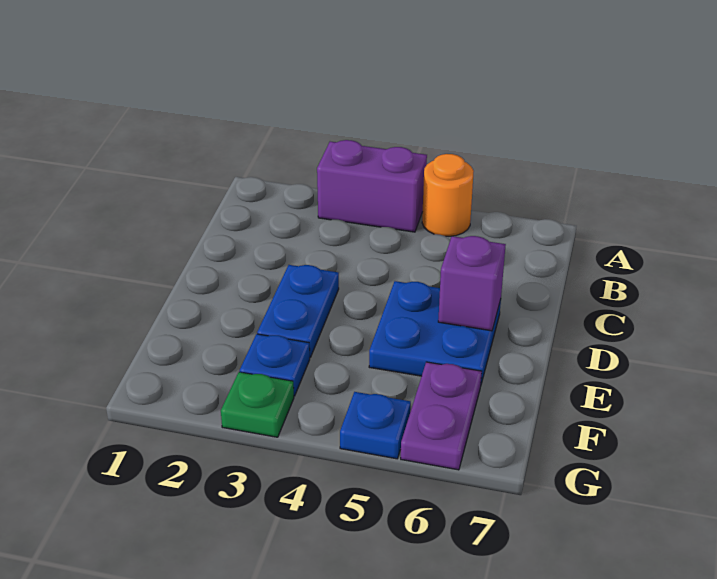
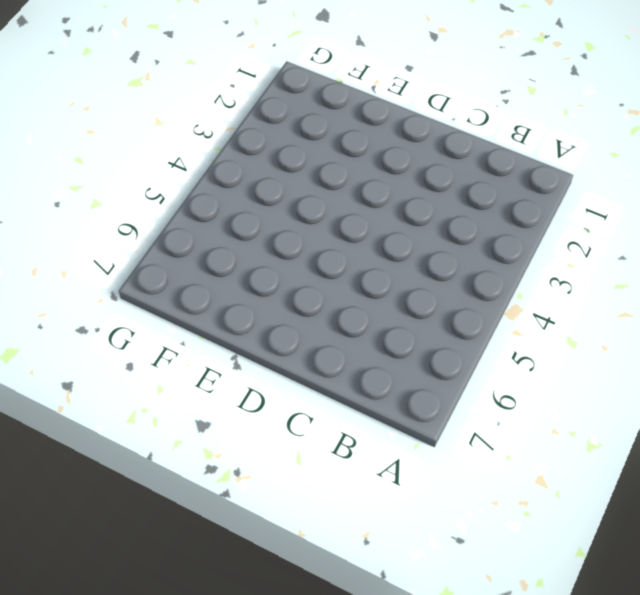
none -> purple 1x2 brick [317,140,427,232]
none -> orange 1x1 round brick [422,154,474,236]

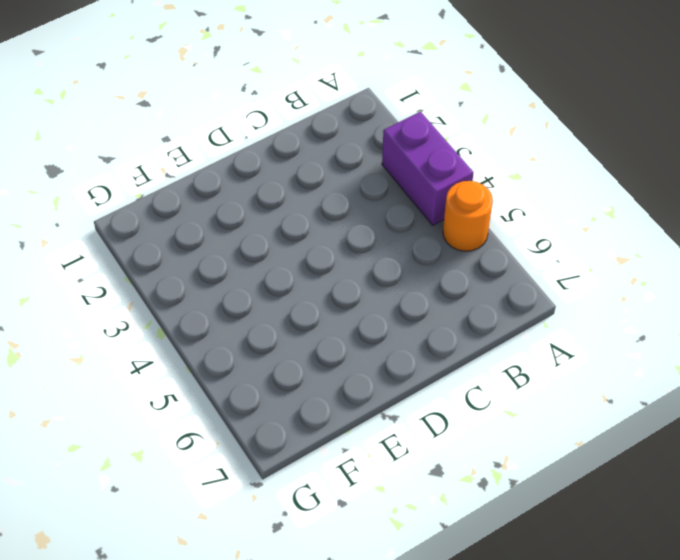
none -> blue 1x2 plate [257,265,339,357]
none -> blue 2x2 plate [369,281,501,384]

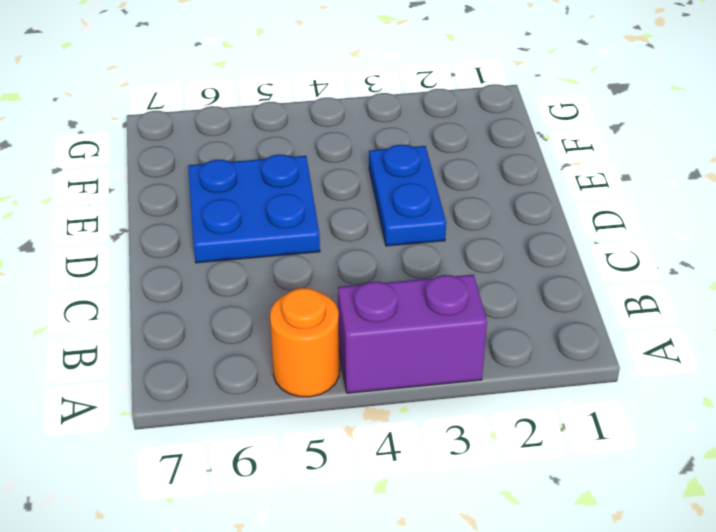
none -> blue 1x1 plate [240,334,310,396]
none -> purple 1x2 plate [401,362,482,470]

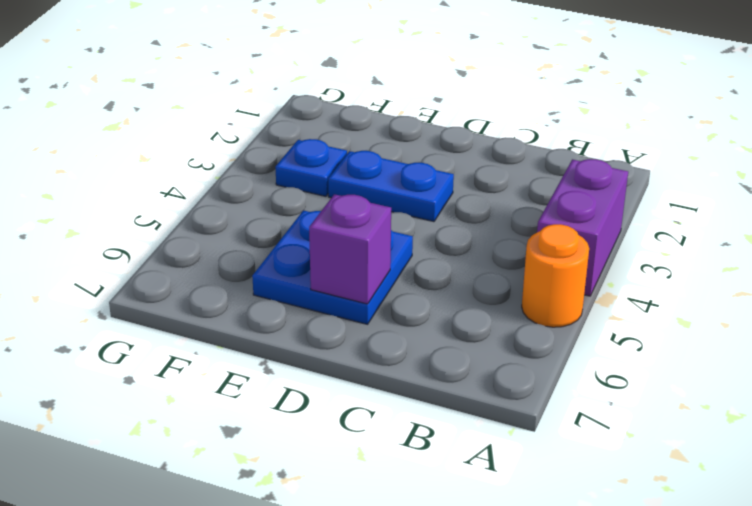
none -> purple 1x2 plate [401,362,482,470]
none -> green 1x1 plate [221,372,294,437]

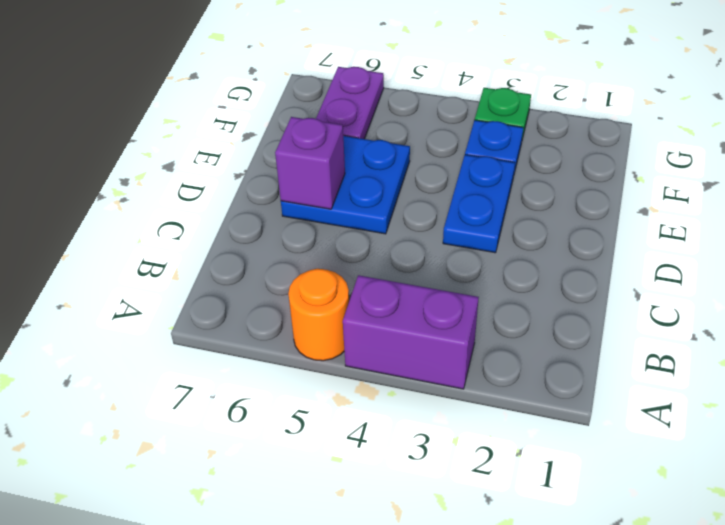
none -> blue 1x1 plate [340,392,411,459]

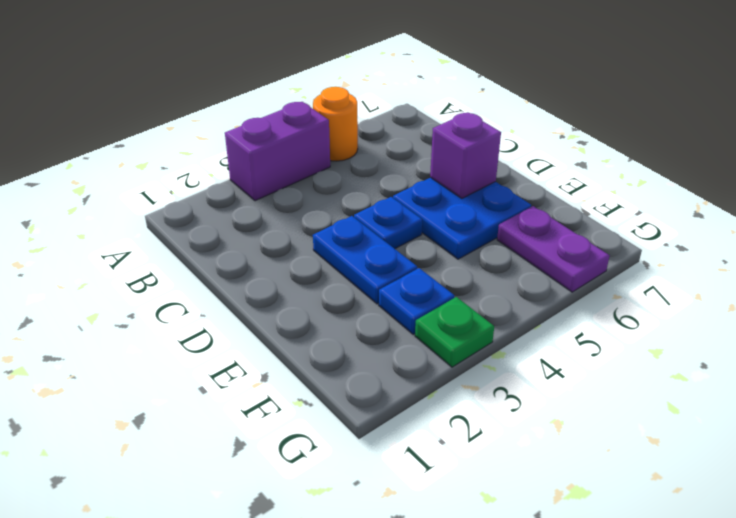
blue 1x1 plate [354,197,422,249] -> blue 1x1 plate moved to [340,392,411,459]

